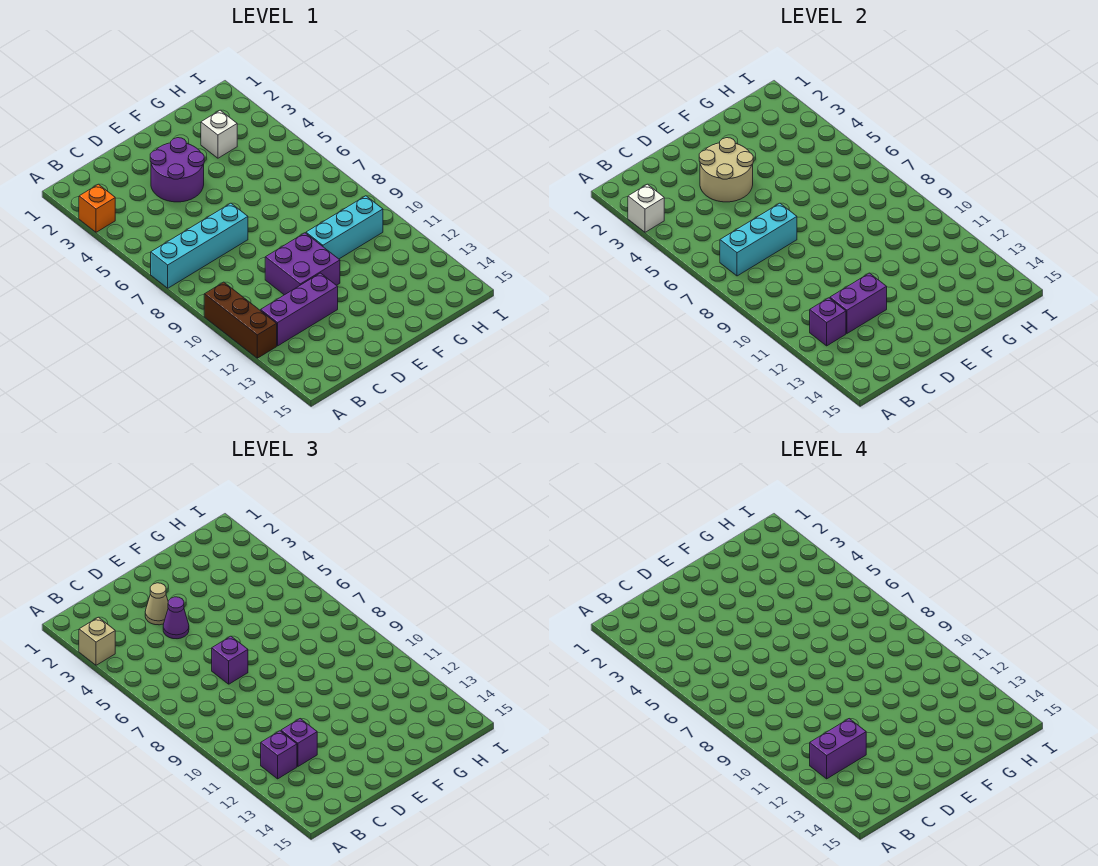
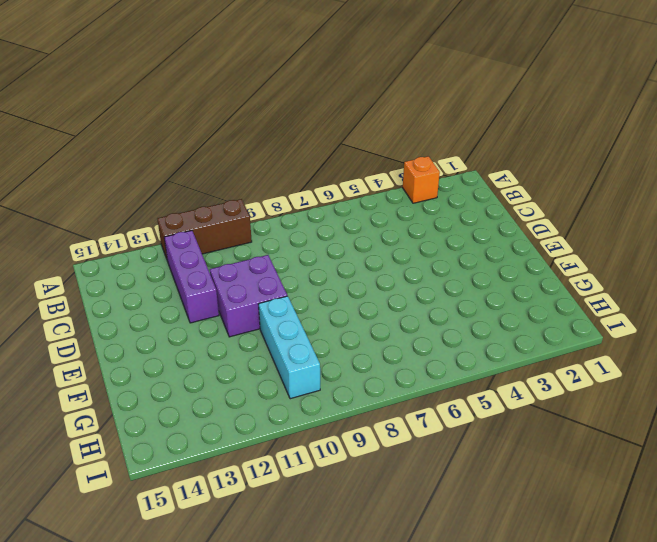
none -> cyan 1x4 brick [151,203,248,288]
none -> purple 2x2 round brick [150,138,204,202]
none -> white 1x1 brick [201,110,237,158]

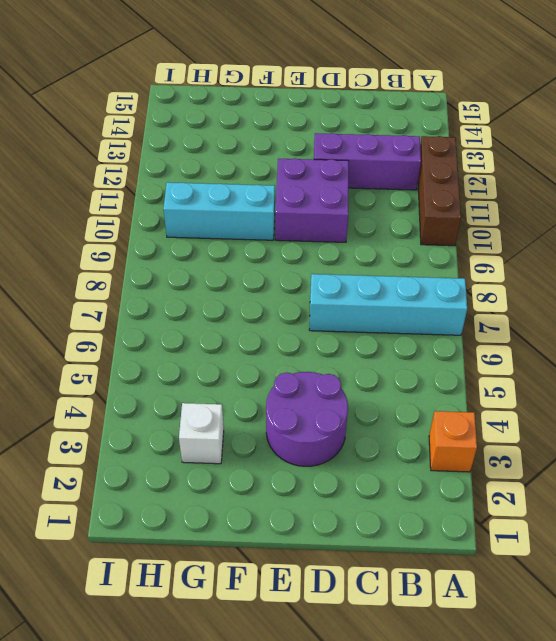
none -> white 1x1 brick [628,184,664,232]
none -> cyan 1x3 brick [720,203,797,276]
none -> purple 1x1 brick [810,298,846,346]

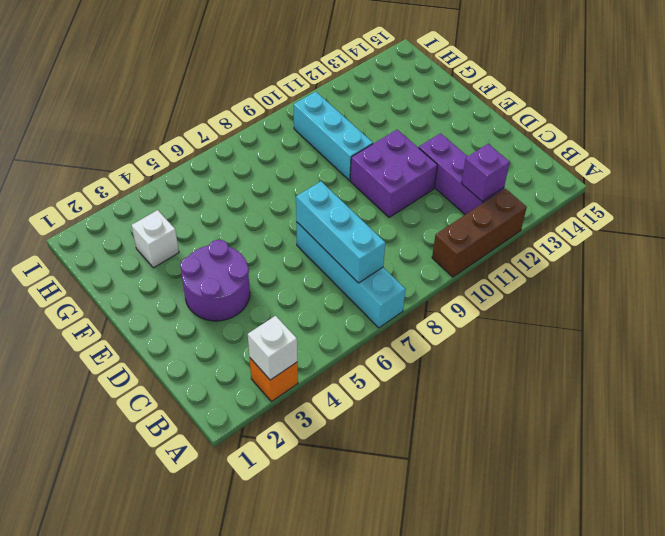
none -> purple 1x2 brick [830,273,887,333]
none -> tan 2x2 round brick [699,138,753,202]
none -> tan 1x1 brick [79,617,115,665]

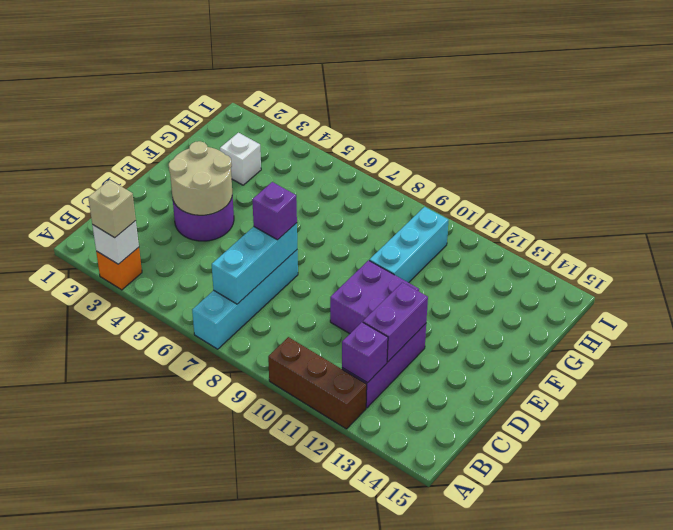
none -> purple 1x1 brick [261,731,297,779]
none -> purple 1x1 brick [281,719,317,766]
none -> tan 1x1 cone [145,583,168,625]

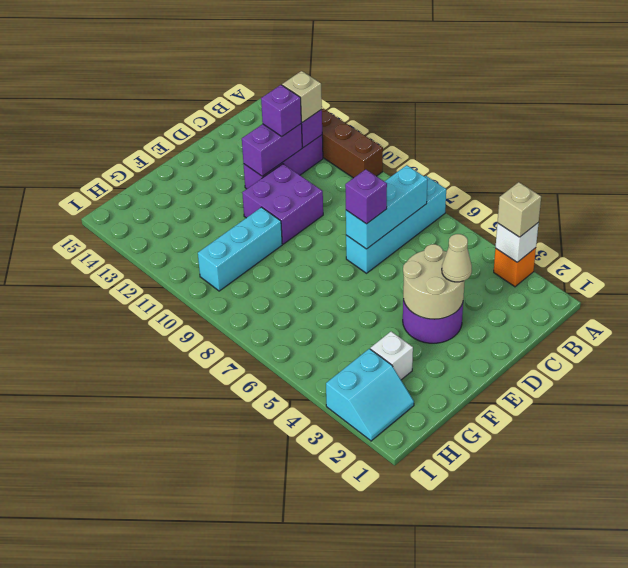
tan 1x1 brick [282,71,322,122] -> purple 1x1 brick [261,731,297,779]
cyan 2x2 slope [326,349,414,441] -> none
none -> purple 1x1 cone [163,597,189,639]
none -> purple 1x2 brick [810,719,866,779]

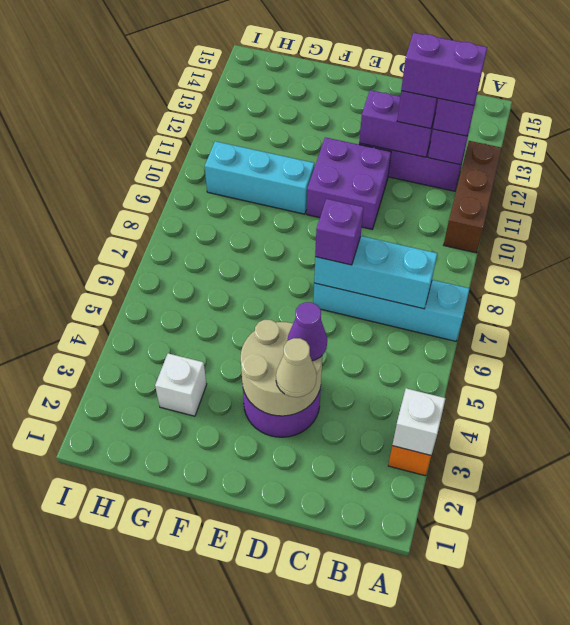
none -> tan 1x1 brick [79,617,115,665]

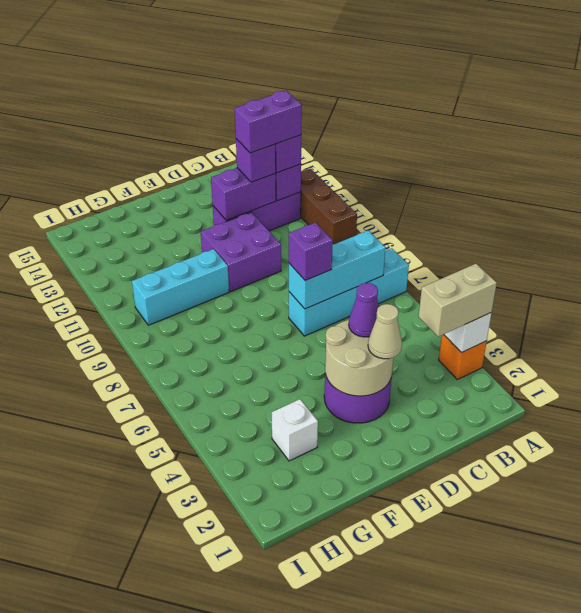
tan 1x2 brick [419,264,497,337] -> tan 1x1 brick [79,617,115,665]

